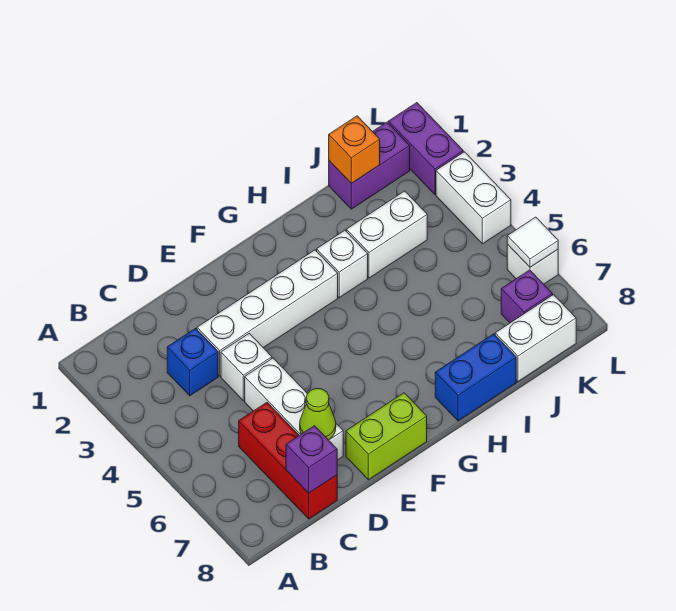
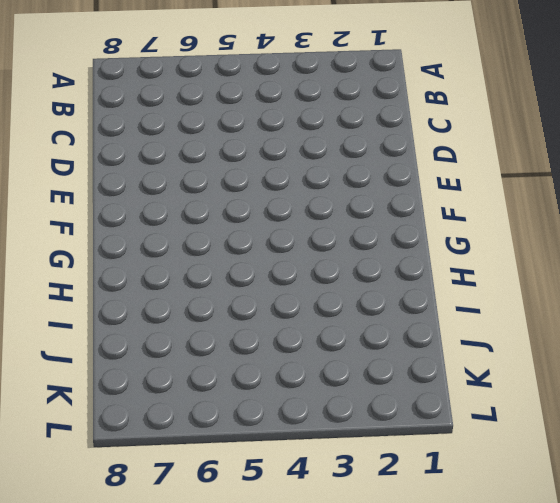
none -> blue 1x1 brick [167,328,218,396]
none -> red 1x3 brick [239,402,337,519]
none -> white 1x4 brick [197,250,338,376]

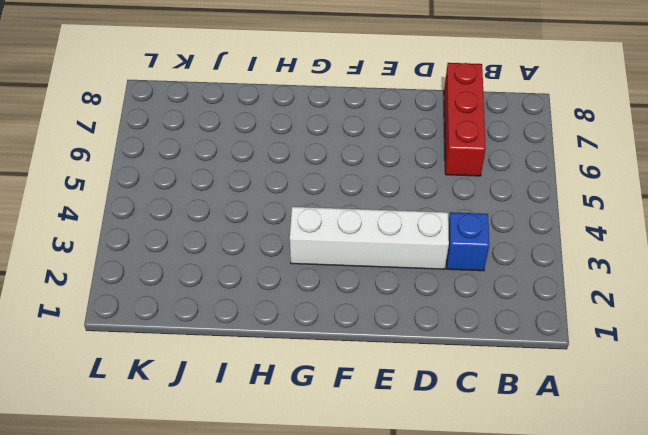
none -> white 1x1 brick [221,333,272,401]
none -> white 1x3 brick [245,358,343,460]
none -> lime 1x2 brick [346,393,427,480]

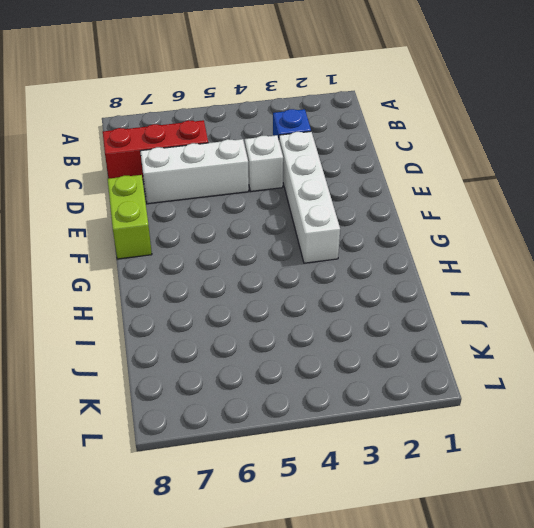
none -> white 1x1 brick [317,230,368,298]
none -> blue 1x2 brick [435,334,516,421]
none -> white 1x2 brick [346,191,427,278]

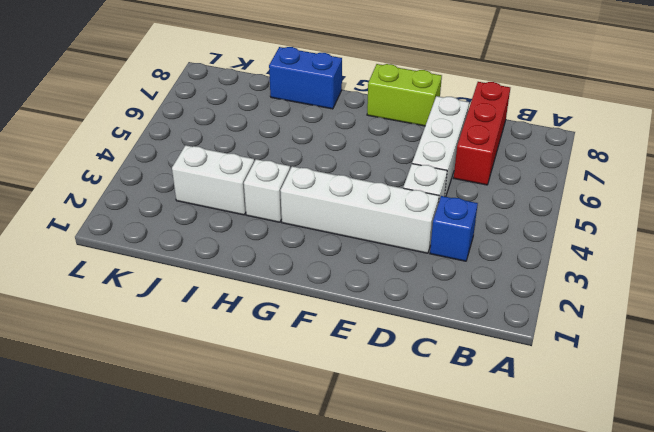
none -> purple 1x2 brick [329,122,410,209]
none -> white 1x2 brick [495,295,576,382]
none -> purple 1x1 brick [501,270,552,323]

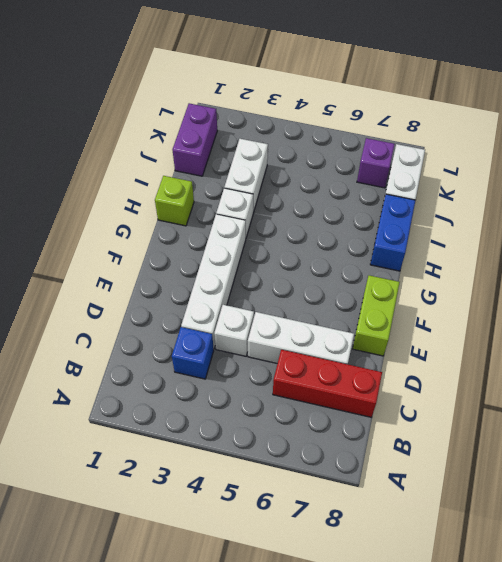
lime 1x1 brick [155,176,194,226] -> none
none -> purple 1x2 brick [388,103,463,194]
none -> white 1x2 brick [436,152,511,244]
none -> white 1x1 brick [507,245,558,284]

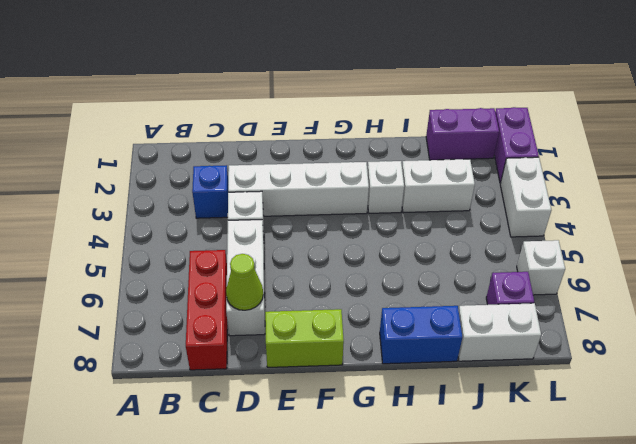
none -> purple 1x1 brick [286,426,337,493]
none -> orange 1x1 brick [329,116,380,183]
none -> white 1x1 tile [507,217,558,267]

